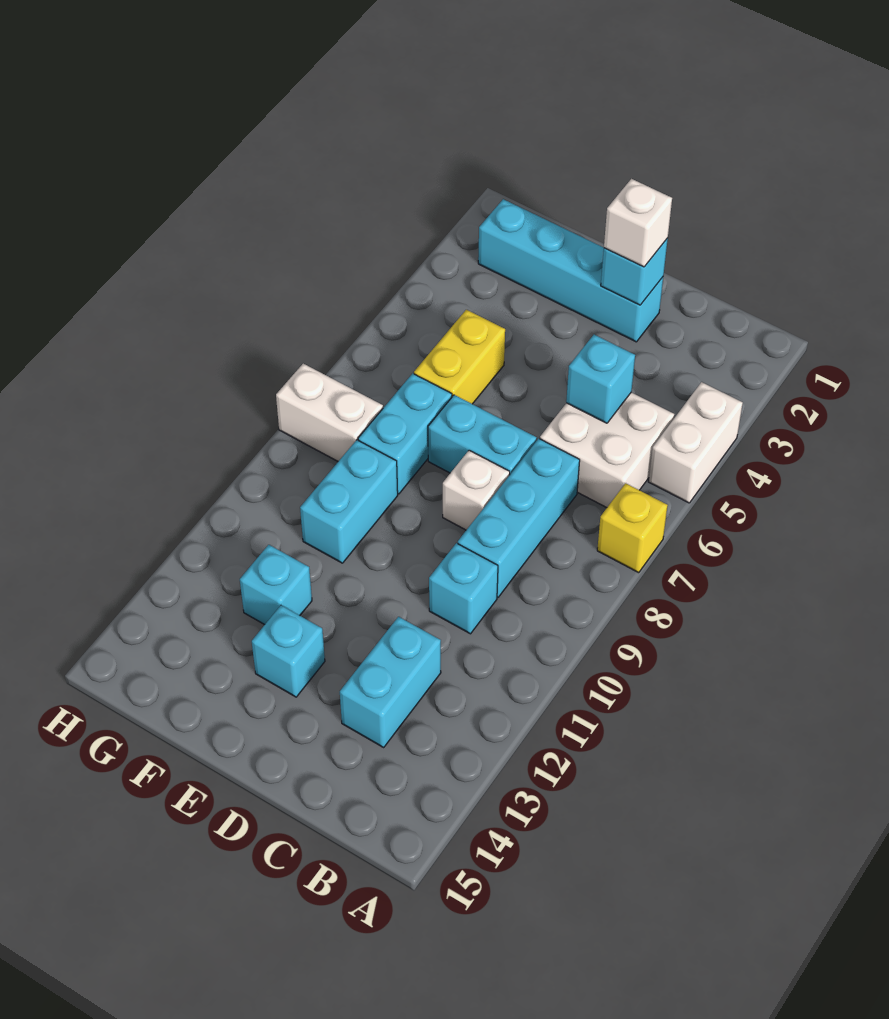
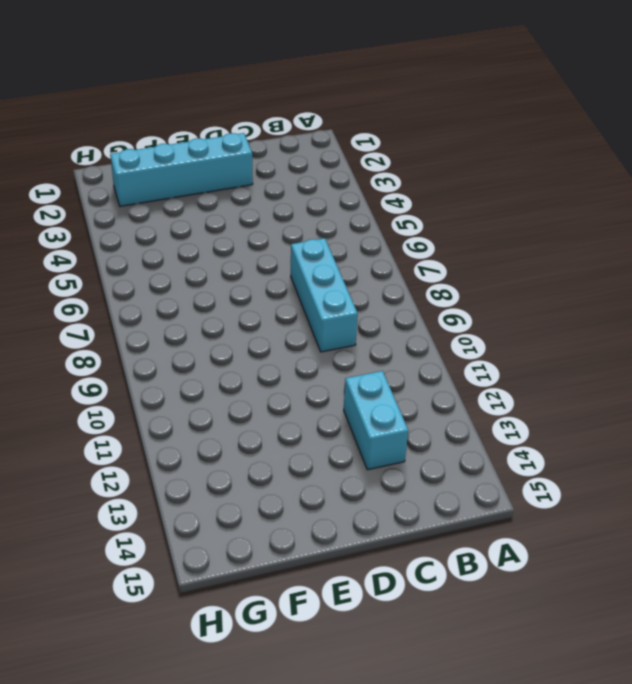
none -> white 1x2 brick [648,382,743,503]
none -> yellow 1x1 brick [597,483,668,573]
none -> white 2x2 brick [540,392,674,508]

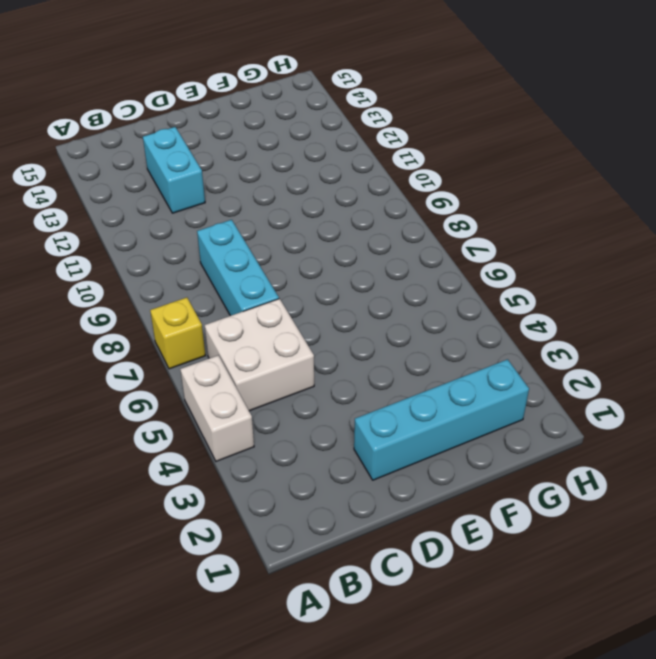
none -> cyan 1x1 brick [429,543,498,634]
none -> cyan 1x2 brick [428,395,537,474]
none -> white 1x1 brick [443,450,510,530]

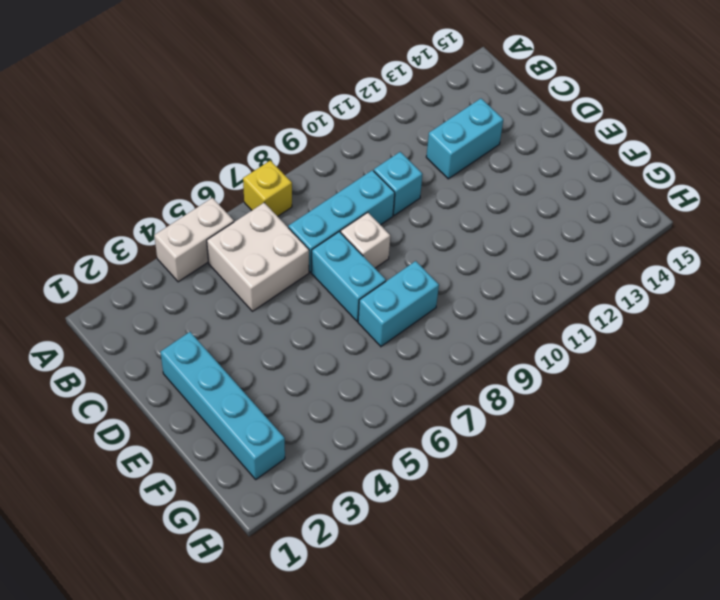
none -> cyan 1x1 brick [252,605,325,697]
none -> yellow 1x2 brick [414,310,505,404]
none -> cyan 1x2 brick [300,440,398,563]

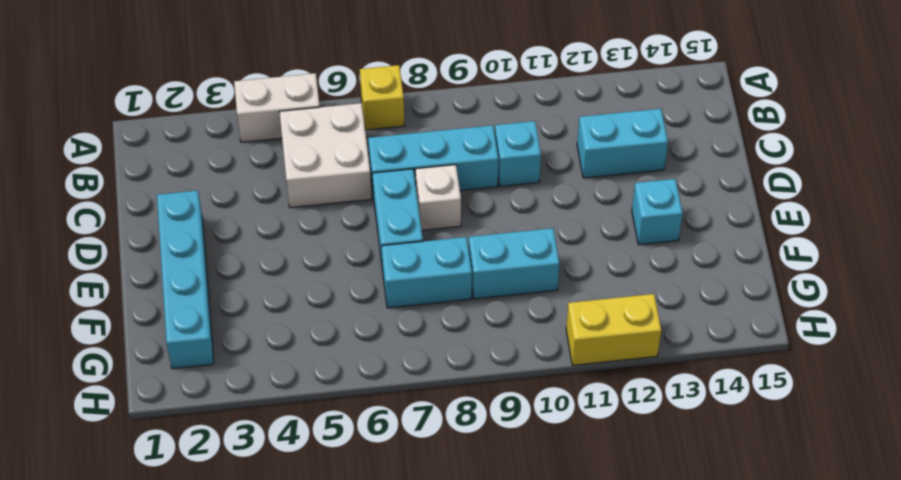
yellow 1x2 brick [566,294,661,365] -> yellow 1x2 brick moved to [414,310,505,404]
none -> cyan 1x1 brick [240,545,312,625]
none -> white 1x2 brick [276,364,383,461]
none -> cyan 1x1 brick [566,335,635,423]

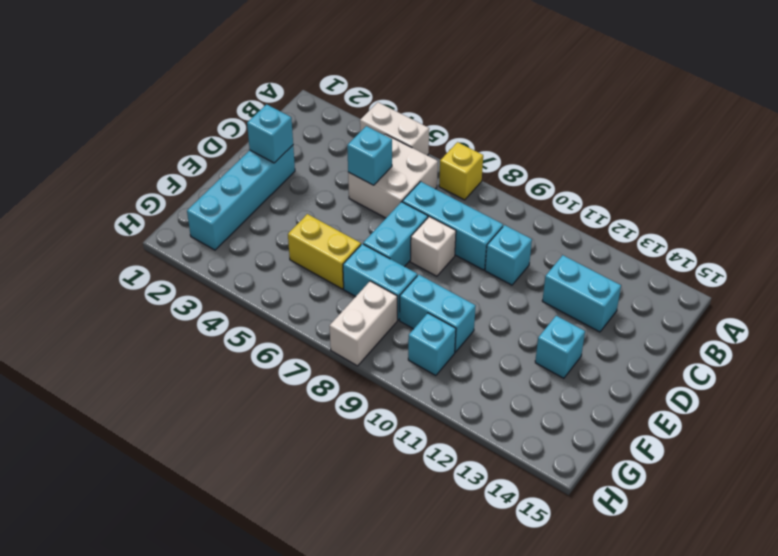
cyan 1x1 brick [408,313,456,376] -> cyan 1x1 brick moved to [240,545,312,625]
none -> white 1x1 brick [604,179,672,267]

